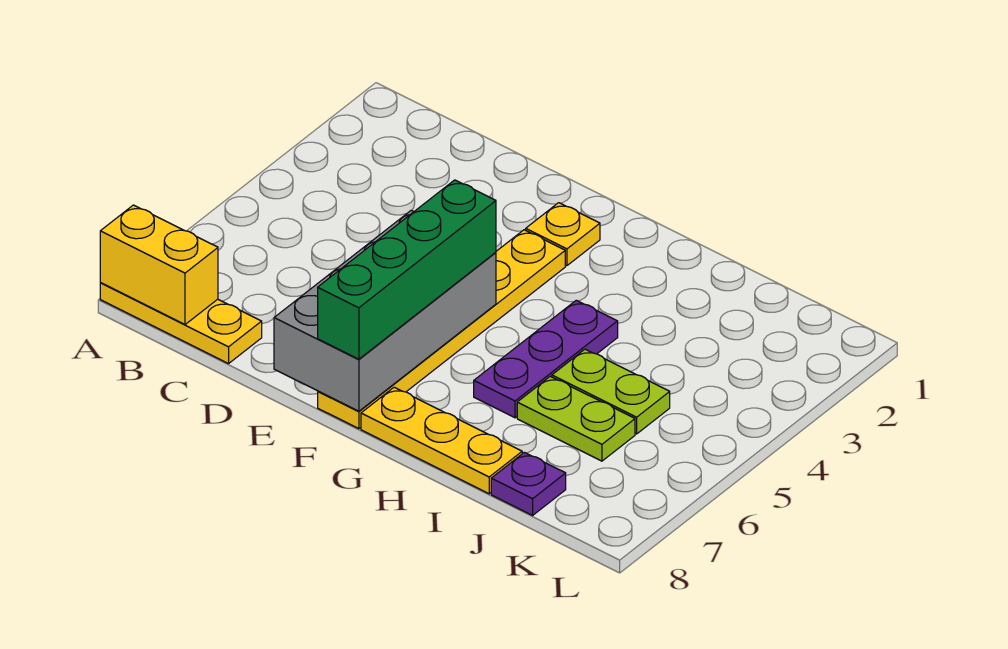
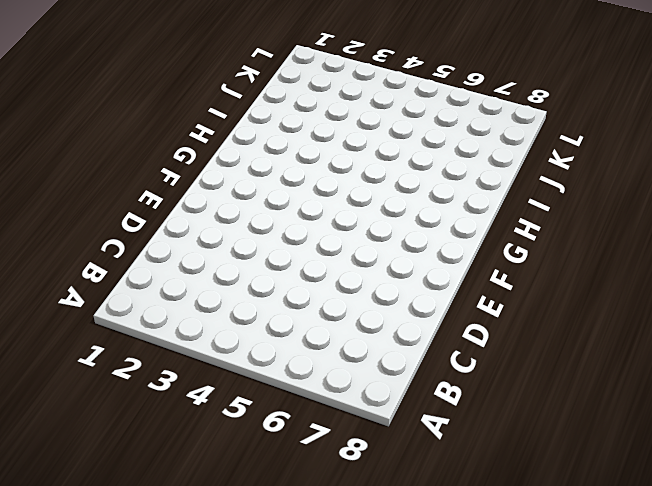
none -> yellow 1x3 plate [100,283,262,364]
none -> yellow 1x1 plate [526,203,600,266]

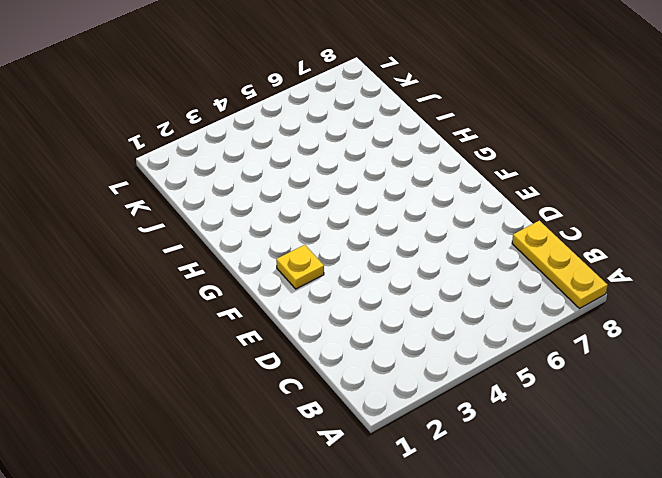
none -> yellow 1x6 plate [318,230,565,429]
none -> yellow 1x3 plate [361,387,522,494]

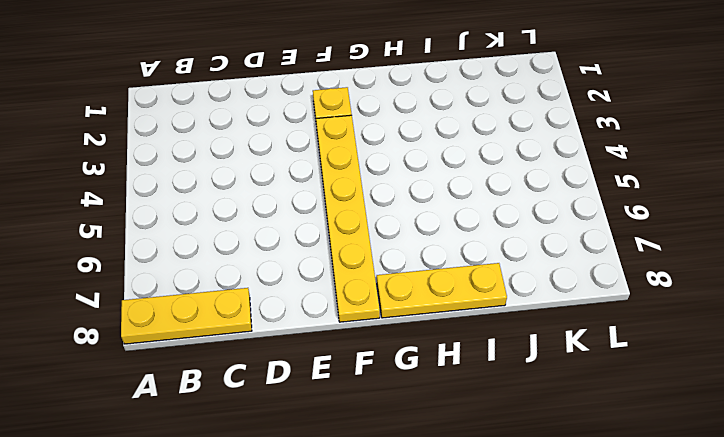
none -> purple 1x3 plate [474,300,618,418]
none -> lime 1x2 plate [552,349,670,434]

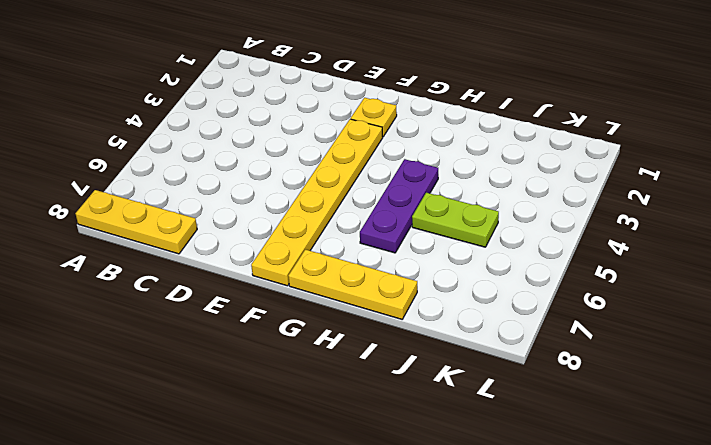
none -> lime 1x2 plate [517,376,635,461]
none -> purple 1x1 plate [491,452,566,515]

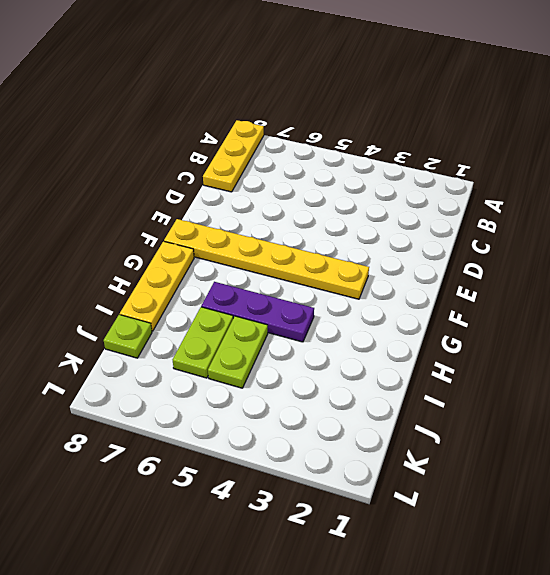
lime 1x1 plate [104,315,152,358] -> purple 1x1 plate [491,452,566,515]
none -> yellow 1x1 plate [526,203,600,266]
none -> yellow 1x2 brick [100,205,218,324]

